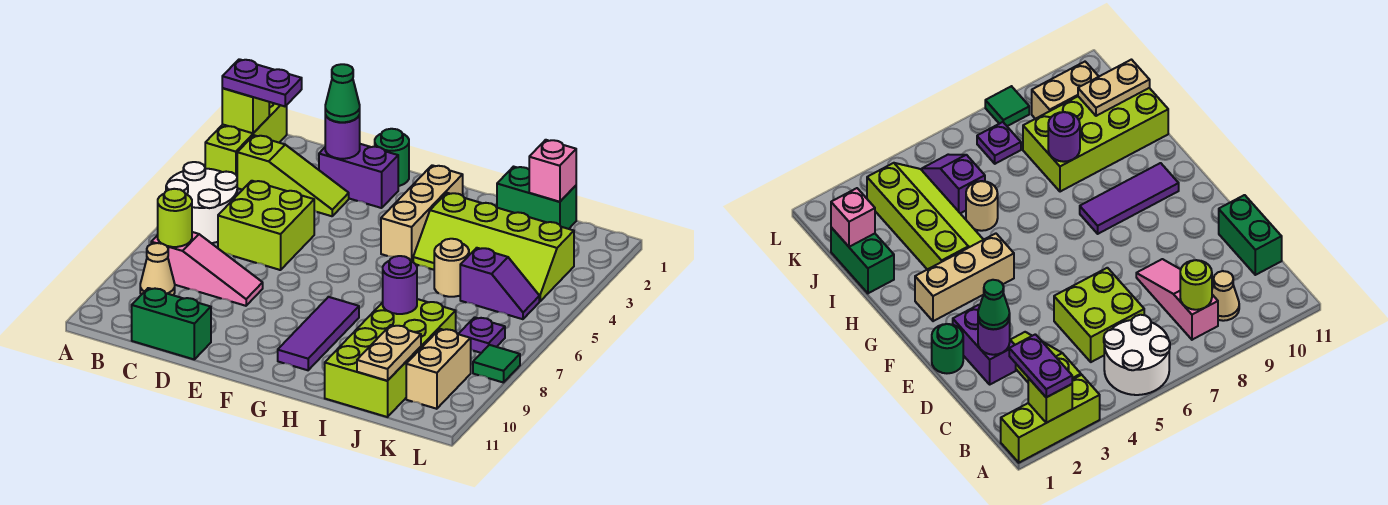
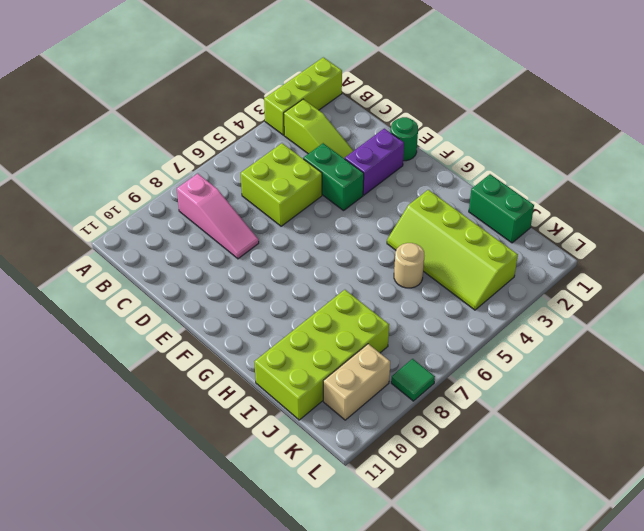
green 1x2 brick [303,143,364,211] -> green 1x2 brick moved to [132,288,211,359]
purple 1x2 brick [345,129,404,195] -> purple 1x2 brick turned to [319,144,398,208]
none -> white 2x2 round brick [166,162,237,243]
none -> tan 1x1 cone [140,243,175,295]
none -> tan 1x3 brick [381,165,463,262]

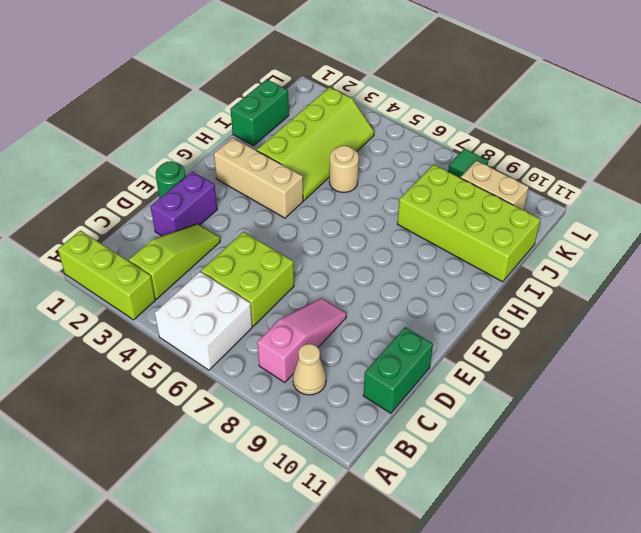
white 2x2 brick [155,272,252,370] -> white 2x2 round brick [166,162,237,243]
none -> purple 1x3 tile [278,297,359,370]
none -> purple 1x2 slope [460,248,539,319]
none -> purple 1x1 plate [459,317,505,353]

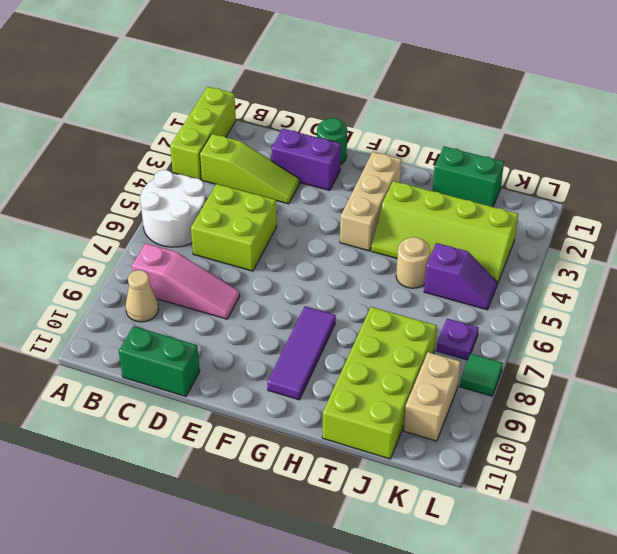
none -> lime 1x1 brick [222,88,269,133]
none -> lime 1x1 round brick [158,189,192,247]
none -> purple 1x1 round brick [325,115,360,159]

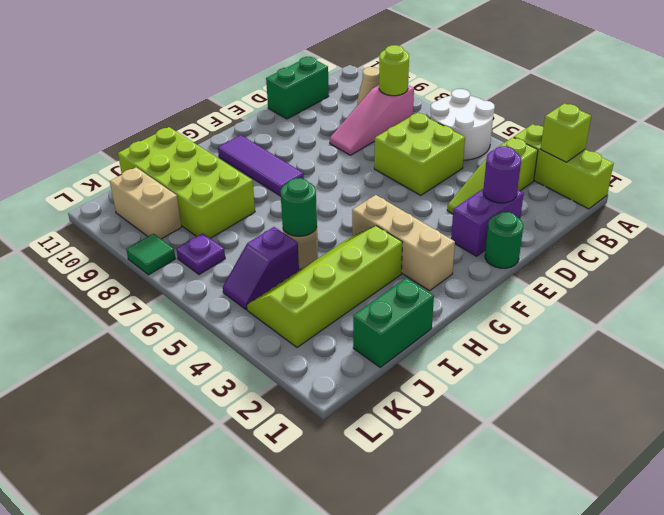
green 1x1 round brick [281,178,317,236] -> none
none -> purple 1x1 round brick [383,256,417,314]
none -> pink 1x1 brick [529,140,576,202]
none -> tan 1x2 plate [357,325,421,381]

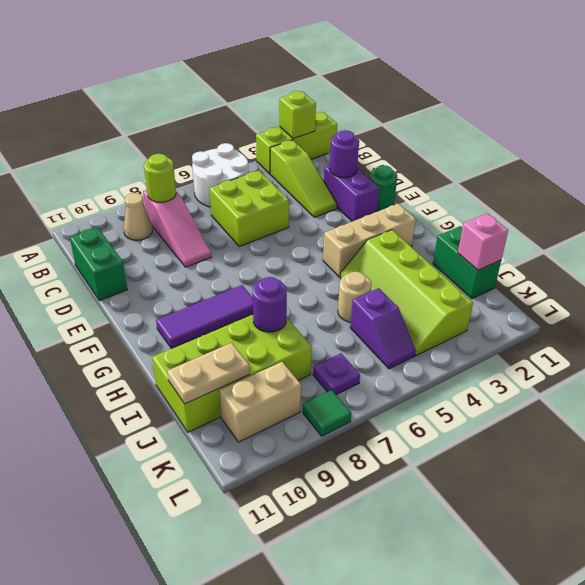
none -> purple 1x2 plate [222,59,302,106]
none -> green 1x1 cone [325,64,360,122]

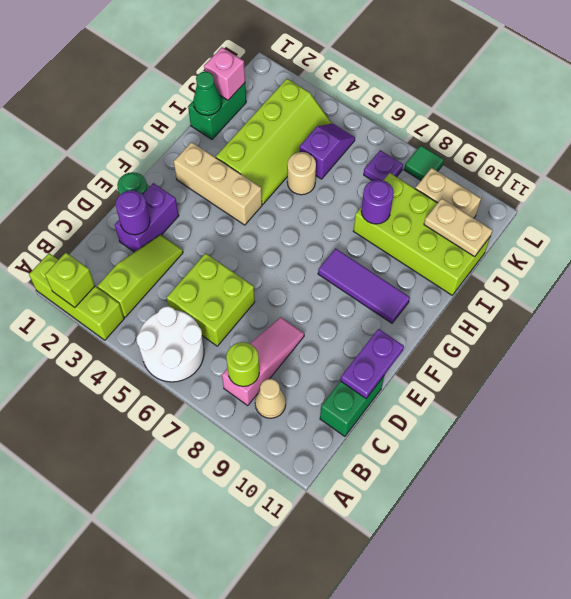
purple 1x2 plate [341,329,404,398] -> purple 1x2 plate moved to [222,59,302,106]
green 1x1 cone [193,72,222,115] -> green 1x1 cone moved to [325,64,360,122]

